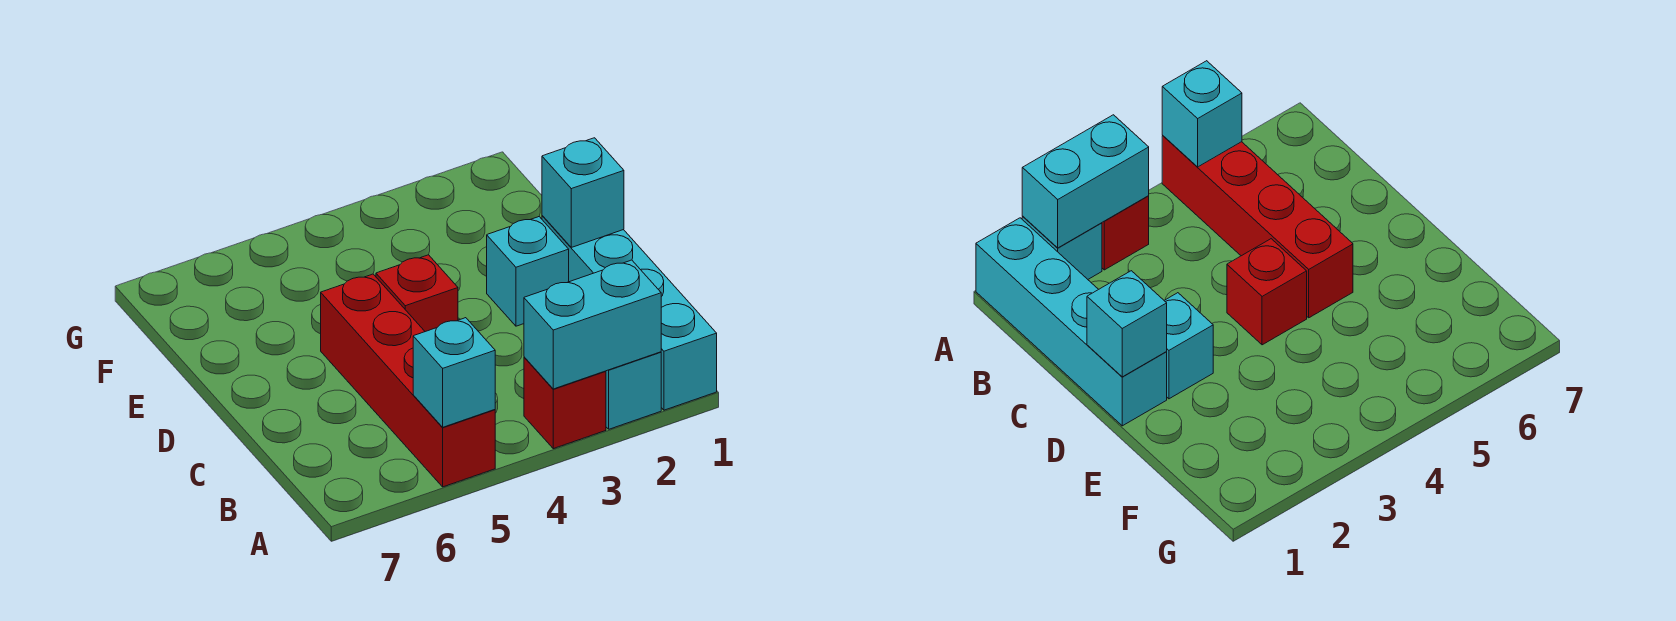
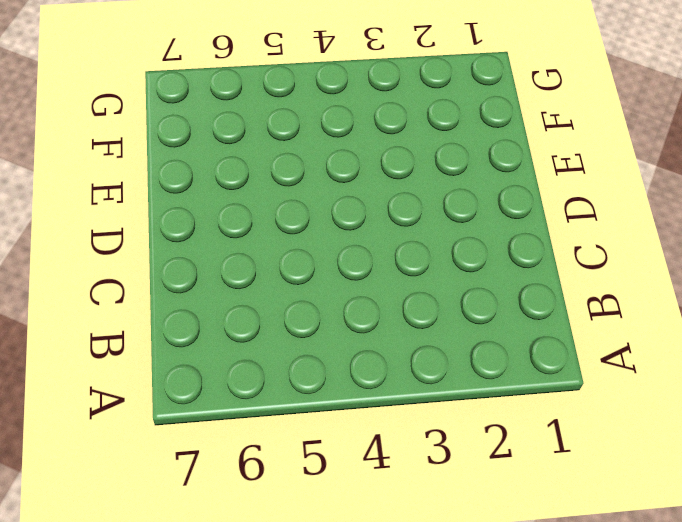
none -> cyan 1x4 brick [542,216,717,410]
none -> cyan 1x1 brick [606,352,661,429]

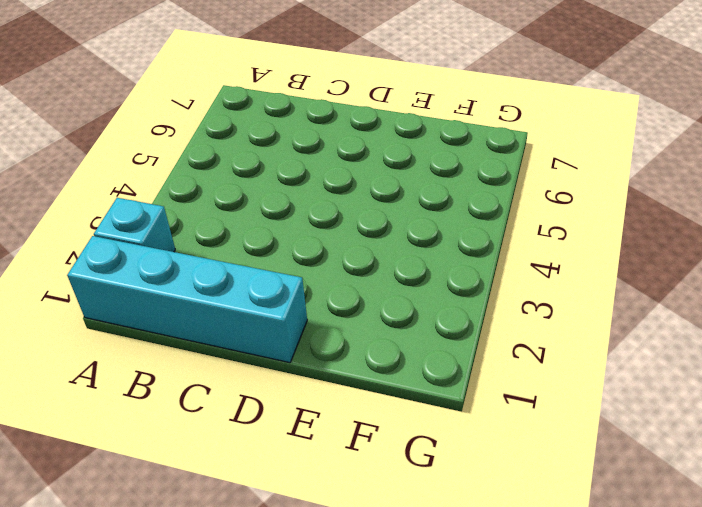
none -> red 1x1 brick [524,357,606,449]
none -> red 1x4 brick [321,274,495,487]

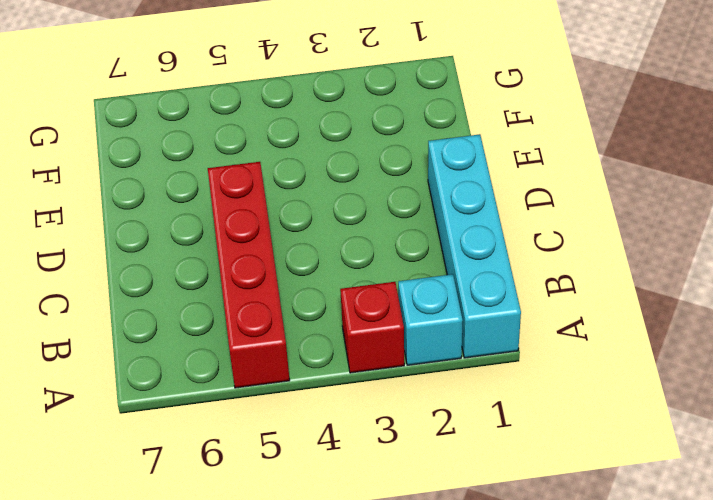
none -> cyan 1x1 brick [487,217,569,326]
none -> red 1x1 brick [376,255,458,332]

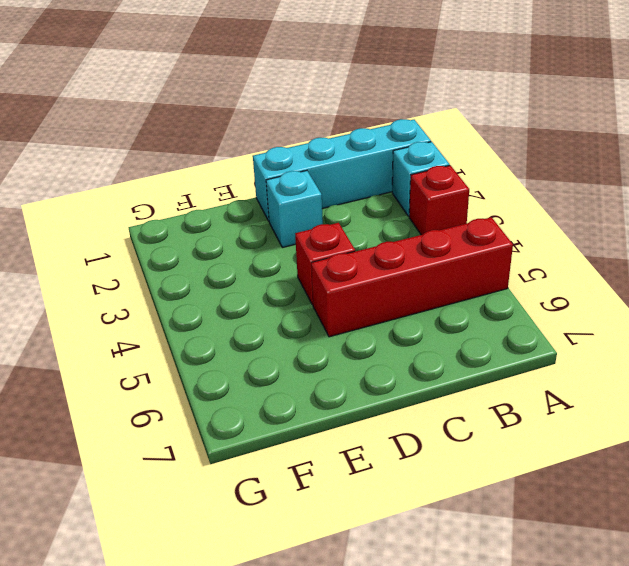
none -> cyan 1x2 brick [524,260,661,389]
none -> cyan 1x1 brick [413,318,495,427]

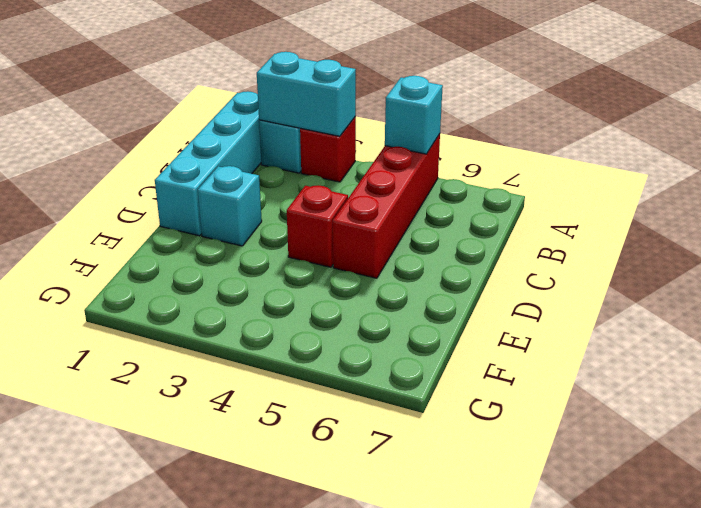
none -> cyan 1x1 brick [542,138,624,247]

